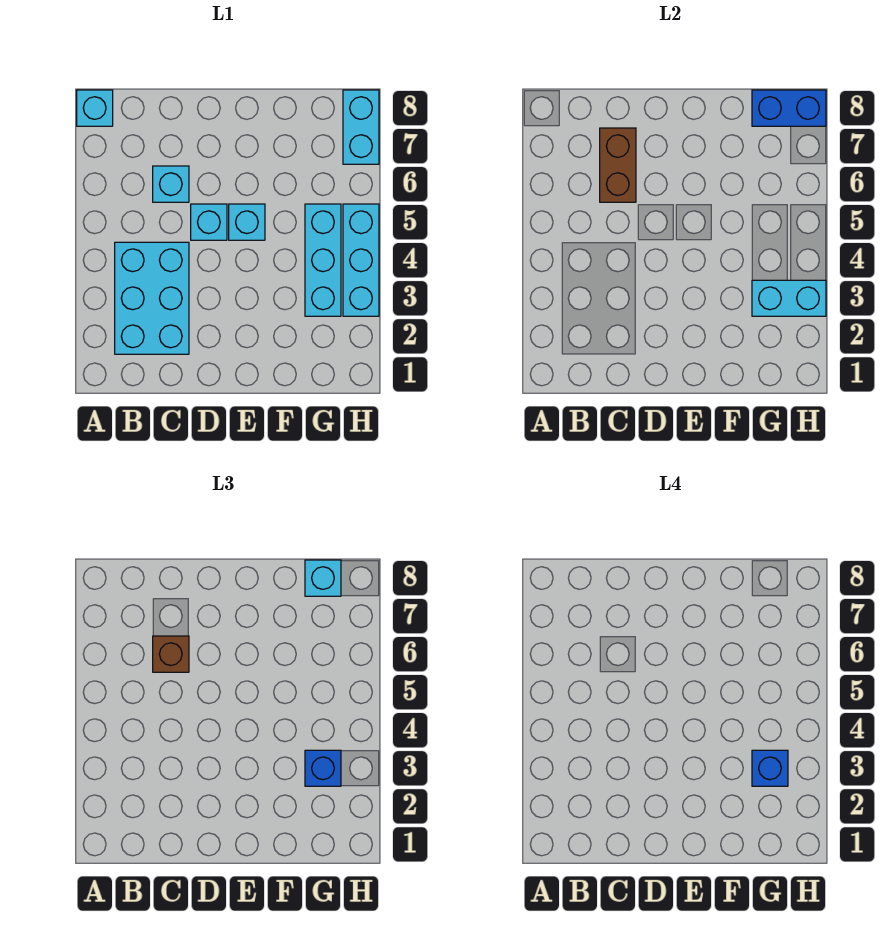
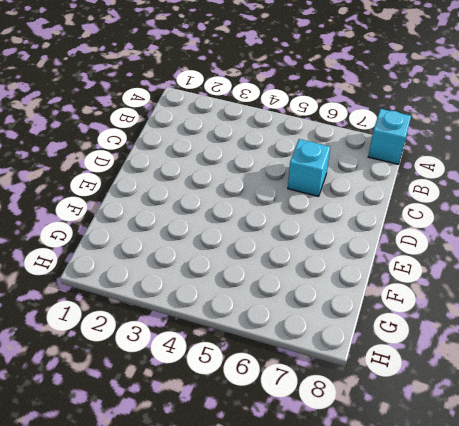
none -> cyan 2x3 brick [115,242,189,354]
none -> cyan 1x1 brick [191,204,227,240]
none -> cyan 1x1 brick [229,204,265,240]

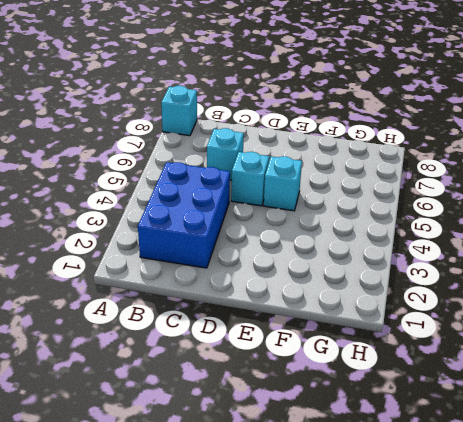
blue 2x3 brick [138,162,230,268] -> cyan 2x3 brick [115,242,189,354]
none -> cyan 1x3 brick [305,204,341,316]
none -> cyan 1x3 brick [343,204,379,316]
none -> cyan 1x2 brick [343,90,379,164]

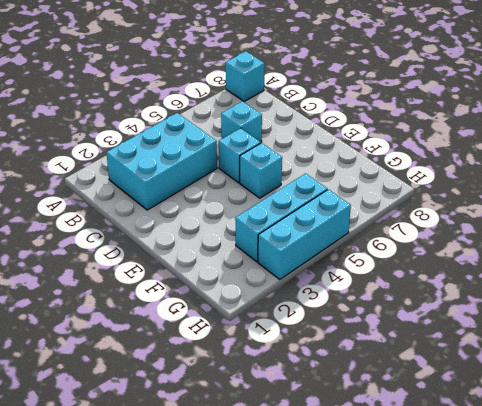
none -> cyan 1x2 brick [343,90,379,164]
none -> brown 1x2 brick [600,128,636,202]
none -> cyan 1x2 brick [752,280,826,316]

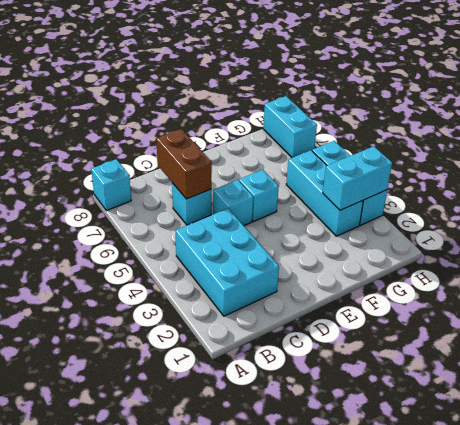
none -> blue 1x2 brick [752,90,826,126]
none -> brown 1x1 brick [153,636,189,672]
none -> blue 1x1 brick [305,750,341,786]

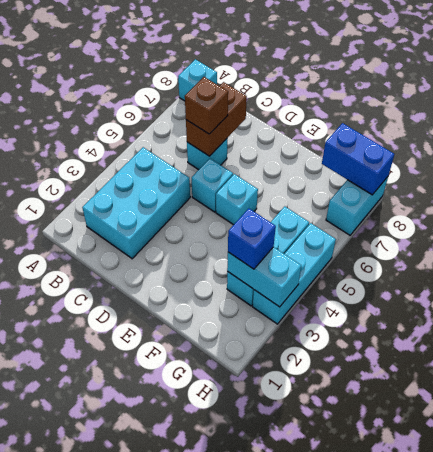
none -> cyan 1x1 brick [305,560,341,596]
none -> blue 1x1 brick [752,750,788,786]

